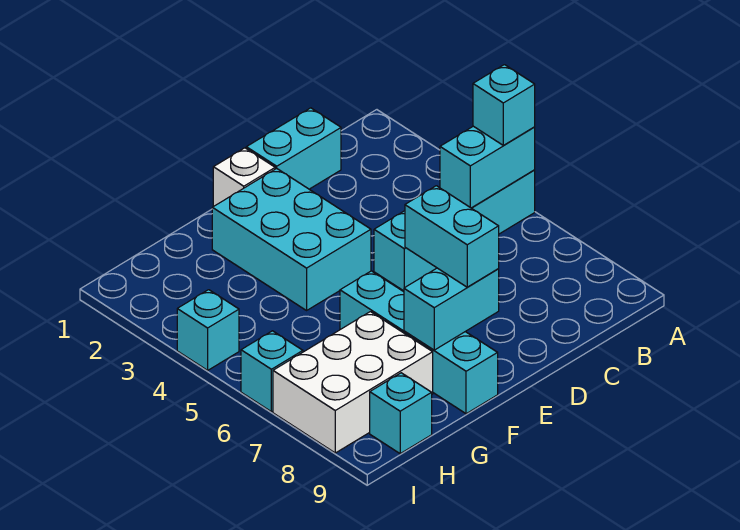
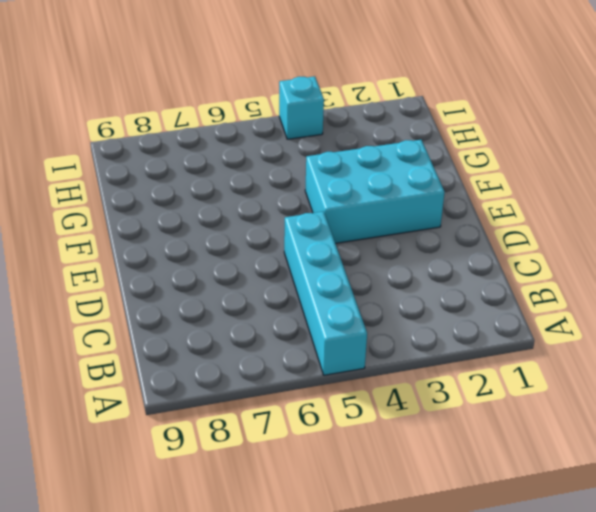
none -> cyan 1x2 brick [246,108,341,189]
none -> white 1x1 brick [213,148,275,206]
none -> cyan 1x4 brick [340,271,498,414]

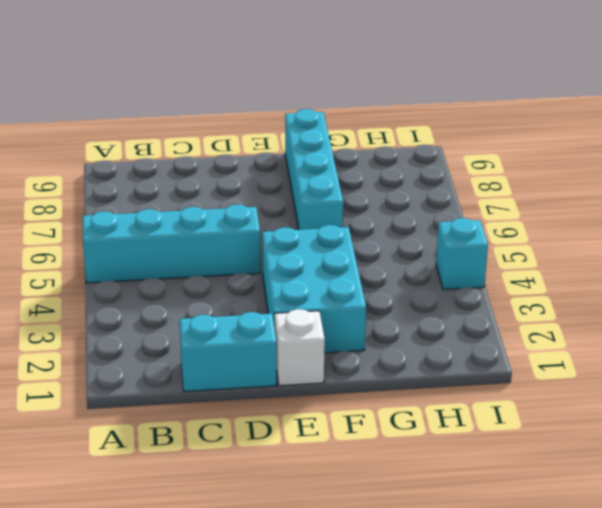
none -> white 2x3 brick [273,312,433,453]
none -> cyan 1x1 brick [370,373,432,454]
none -> cyan 1x1 brick [241,331,303,412]

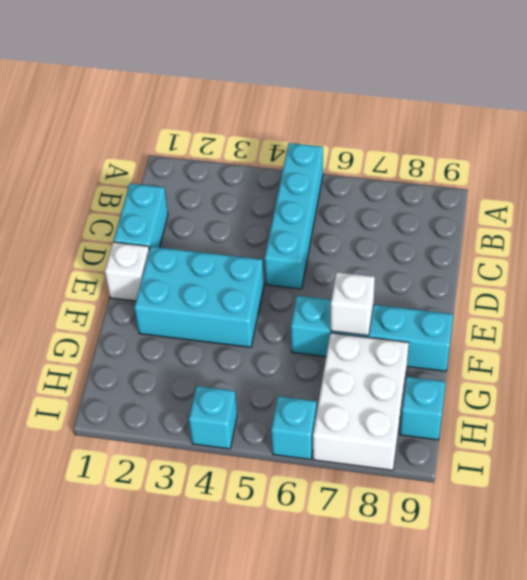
white 1x1 brick [331,272,375,336] -> none
none -> cyan 1x2 brick [440,126,535,208]
none -> cyan 1x2 brick [404,268,499,350]
none -> cyan 1x1 brick [473,65,535,145]

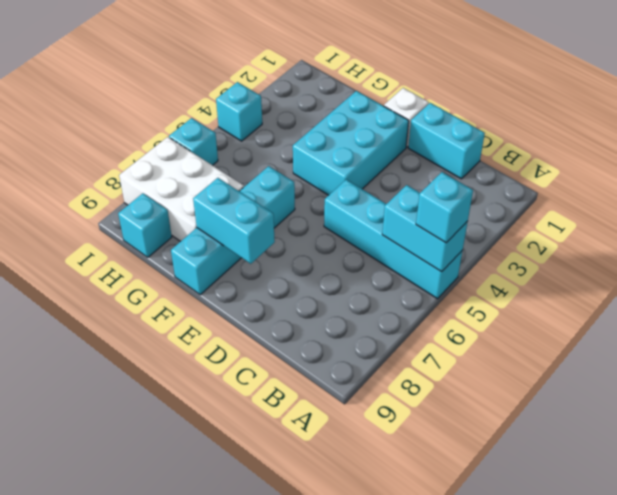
none -> cyan 1x2 brick [405,186,499,287]

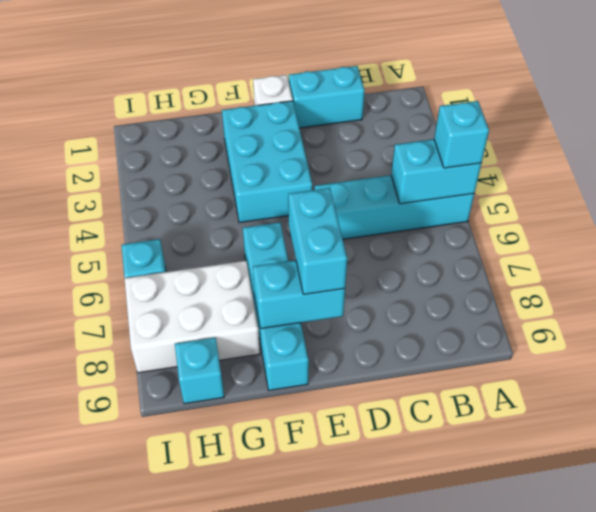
none -> cyan 1x1 brick [177,290,239,370]

